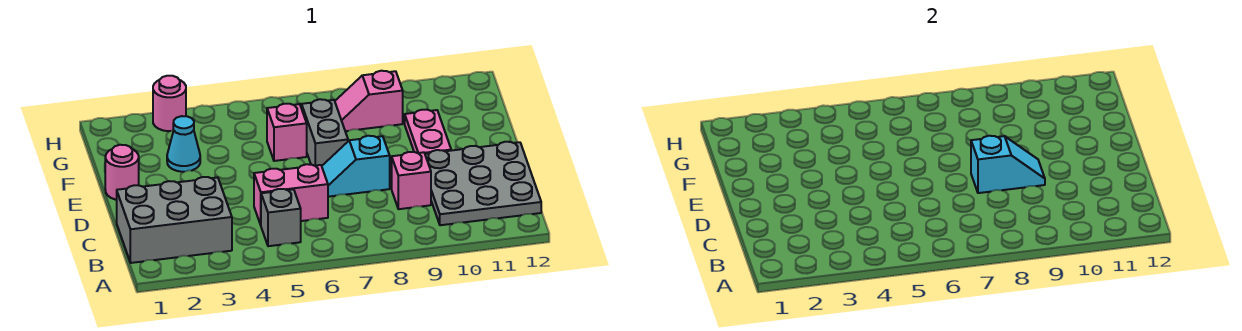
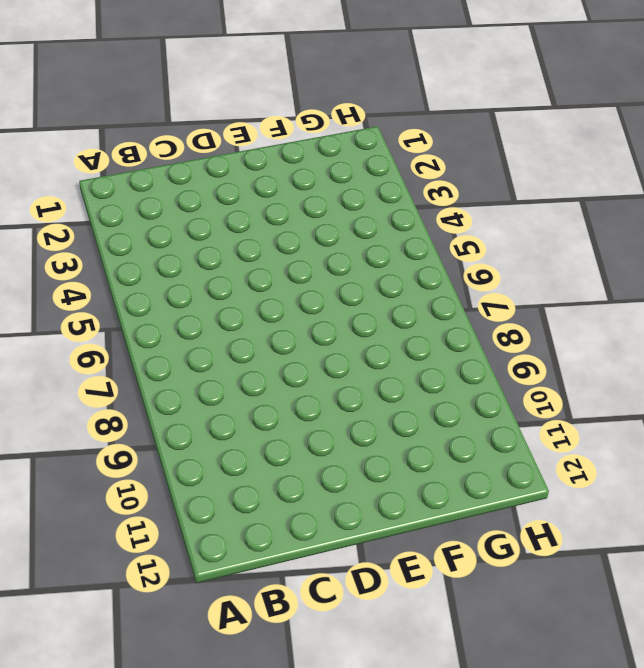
none -> grey 2x3 brick [117,177,232,263]
none -> grey 1x1 brick [261,189,301,246]
none -> grey 3x3 plate [425,142,541,225]

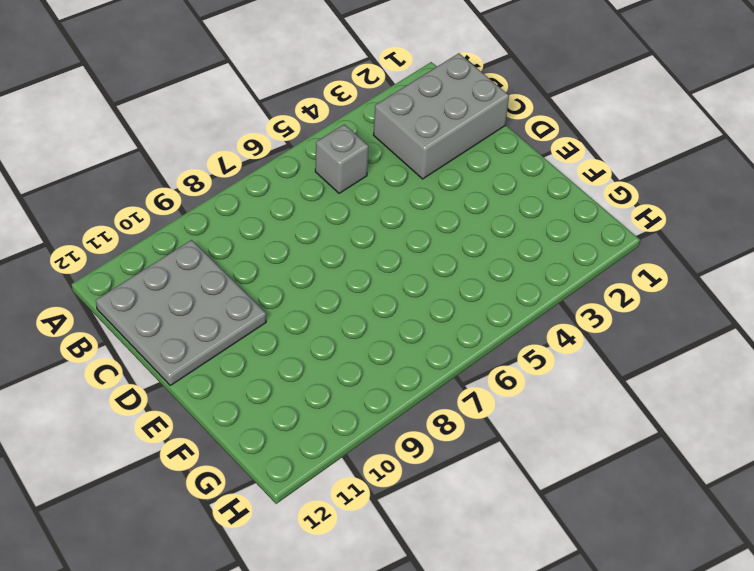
none -> pink 1x2 brick [254,164,328,225]
none -> pink 1x1 brick [392,152,431,209]
none -> cyan 1x2 slope [322,136,390,197]

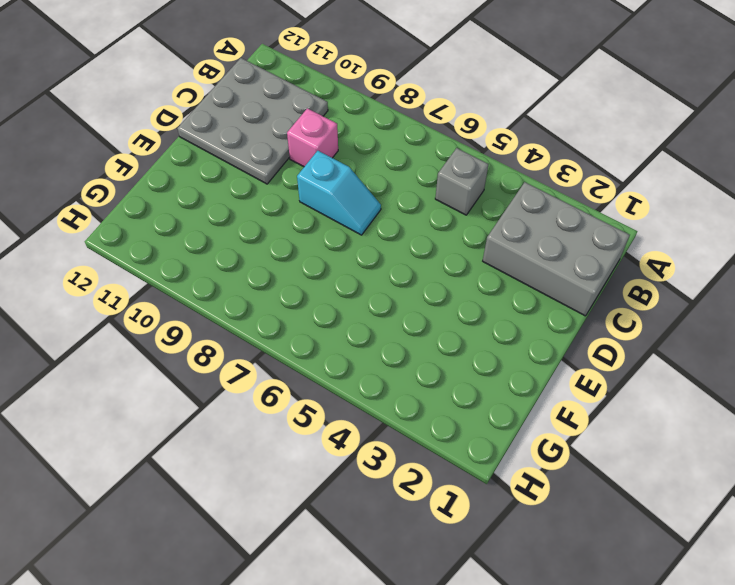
none -> pink 1x2 brick [254,164,328,225]
none -> pink 1x1 round brick [105,145,139,200]
none -> grey 1x2 brick [302,99,348,166]

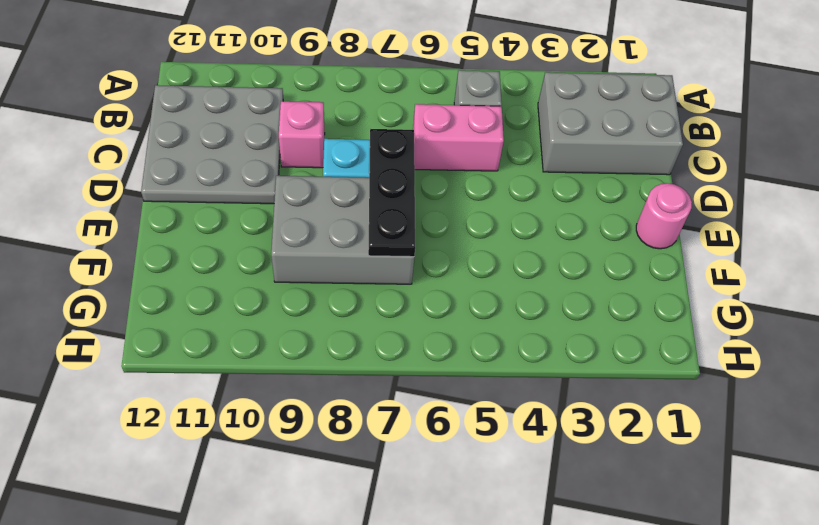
black 1x3 plate [368,129,415,257] -> none
grey 2x3 brick [271,176,414,284] -> grey 1x2 brick [302,99,348,166]
none -> pink 1x2 plate [405,110,451,154]
none -> cyan 1x1 cone [167,116,200,172]
none -> pink 1x1 brick [267,104,307,161]

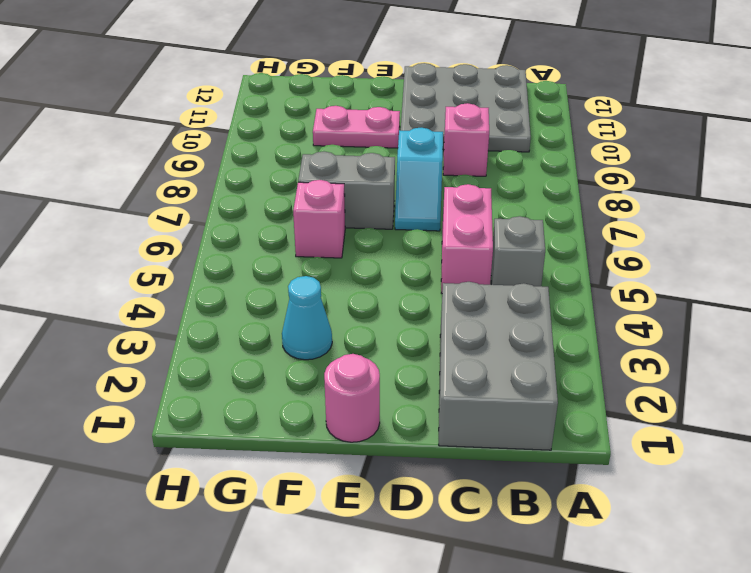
none -> pink 1x2 slope [335,71,403,131]
none -> pink 1x1 round brick [153,76,186,131]
none -> cyan 1x2 slope [971,136,1045,193]

